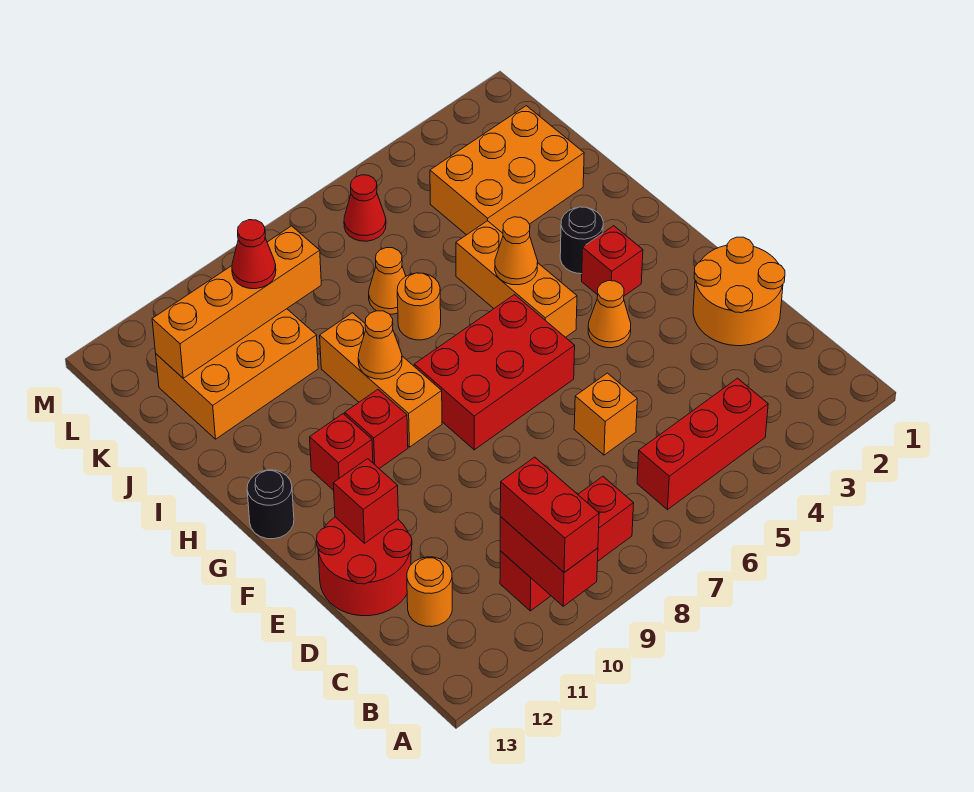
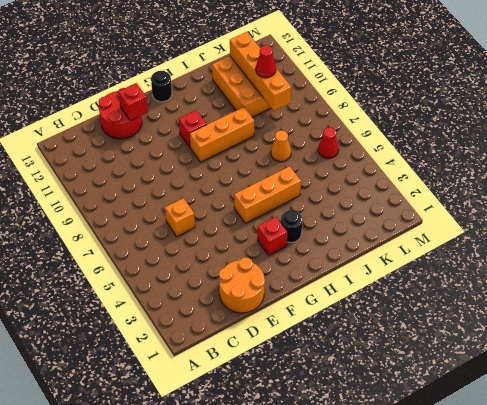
none -> red 1x3 brick [637,378,768,510]
none -> red 1x3 brick [500,476,634,611]
none -> orange 1x1 round brick [407,557,452,627]

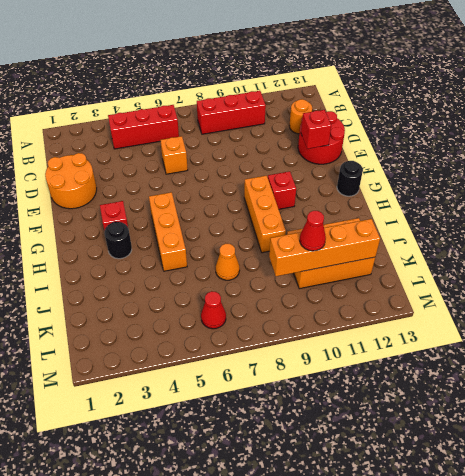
none -> orange 1x1 cone [588,281,631,348]
none -> red 2x3 brick [414,295,575,450]
none -> red 1x1 brick [310,414,373,490]

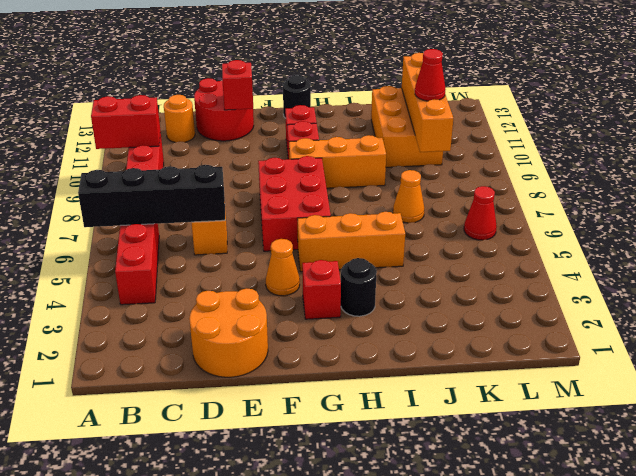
black 1x4 brick [78,165,225,227] -> none
none -> orange 1x1 round brick [397,273,441,340]
none -> orange 2x3 brick [430,106,584,235]
none -> orange 1x1 cone [495,217,538,285]

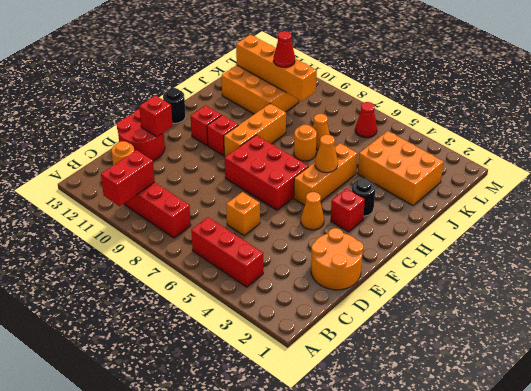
none -> orange 1x1 cone [358,311,402,379]
none -> red 1x2 brick [500,457,599,572]

